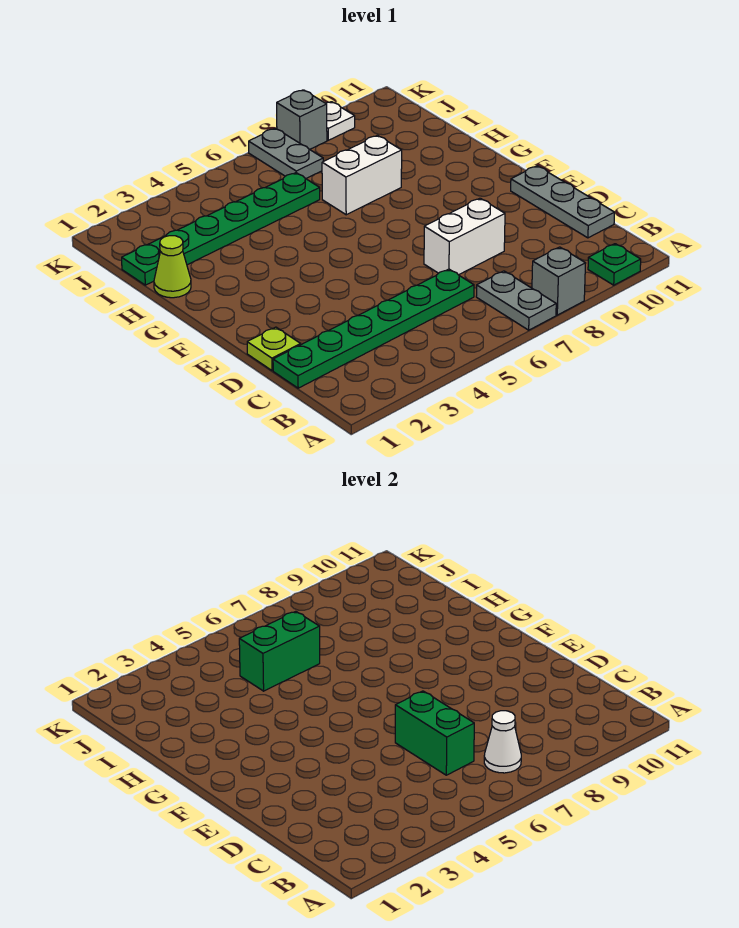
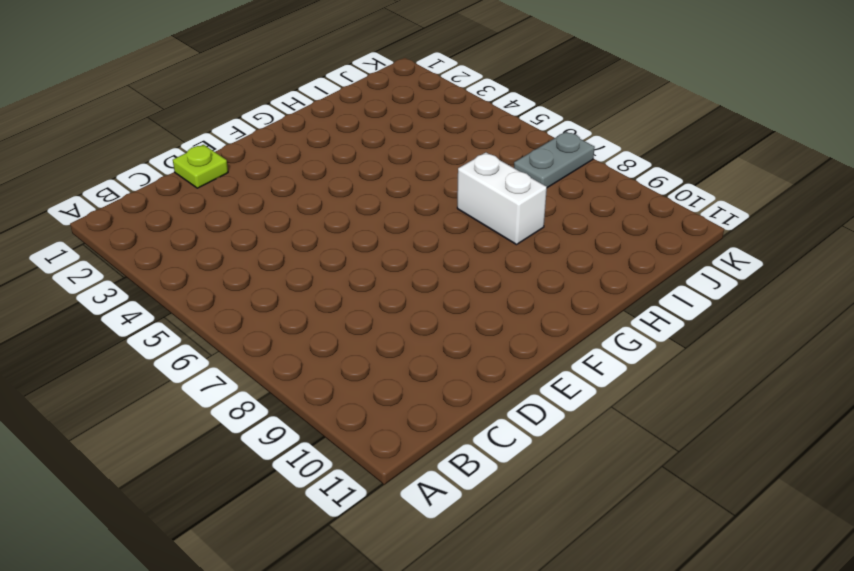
none -> grey 1x2 plate [476,271,556,330]
none -> grey 1x1 brick [532,247,586,315]
none -> green 1x1 plate [588,244,641,285]

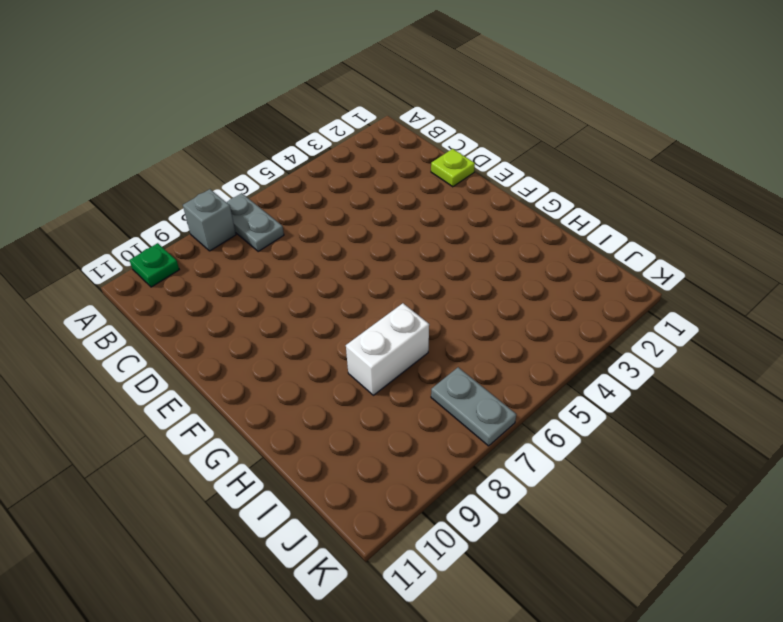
none -> green 1x6 plate [273,269,474,388]
none -> grey 1x3 plate [511,166,615,238]
none -> white 1x2 brick [424,198,505,275]

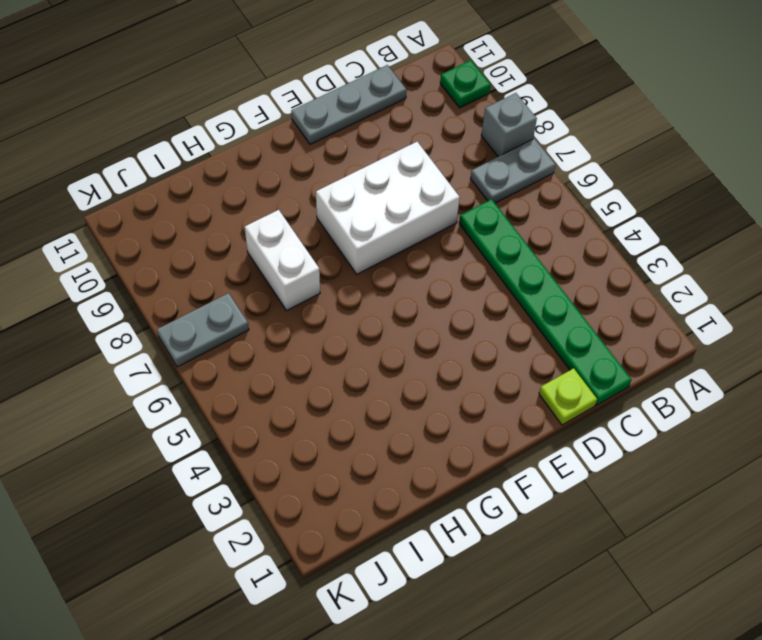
white 2x3 brick [316,142,460,274] -> white 1x2 brick [424,198,505,275]
none -> lime 1x1 cone [154,236,191,298]
none -> green 1x6 plate [122,173,320,285]
none -> grey 1x1 brick [277,90,327,149]

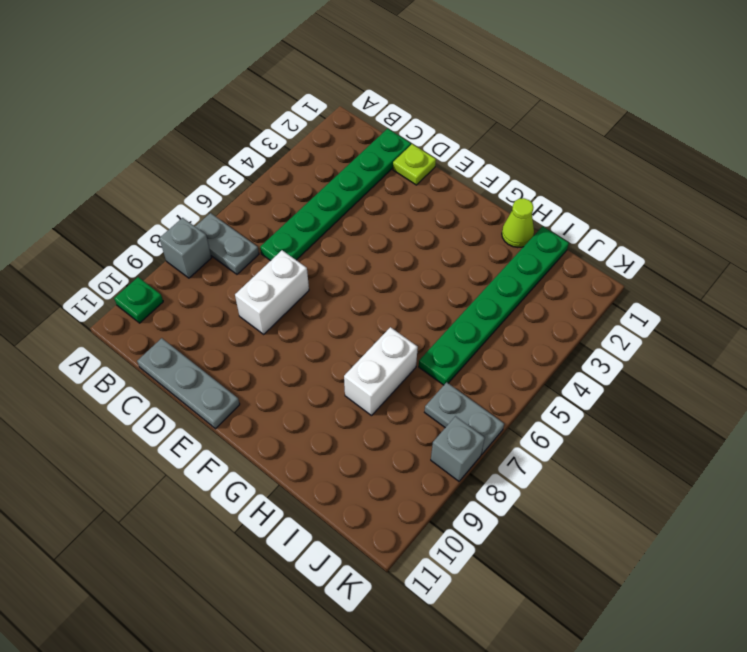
none -> white 1x1 plate [326,102,355,140]
none -> white 1x1 cone [484,711,521,773]
none -> green 1x2 brick [395,691,474,775]

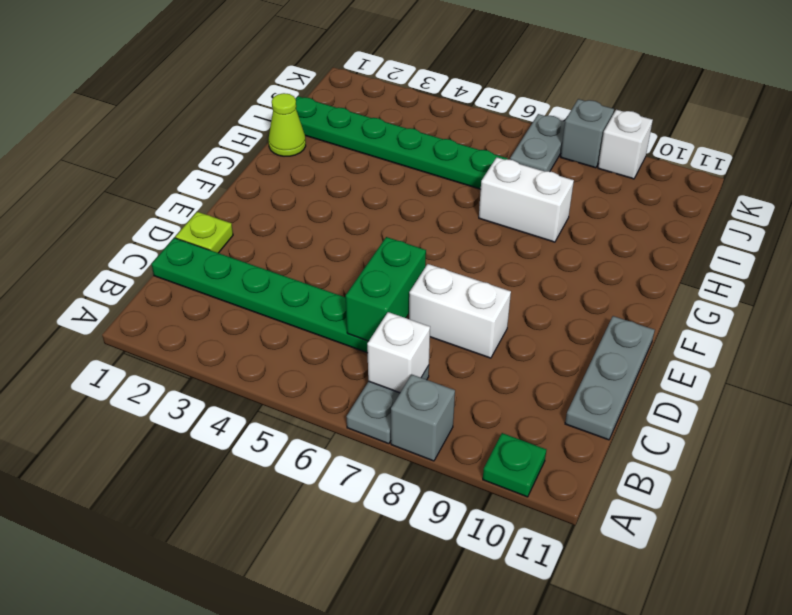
white 1x1 brick [367,312,430,393] -> white 1x1 cone [484,711,521,773]
white 1x1 brick [598,110,653,179] -> white 1x1 plate [326,102,355,140]
none -> green 1x2 brick [239,611,320,691]

